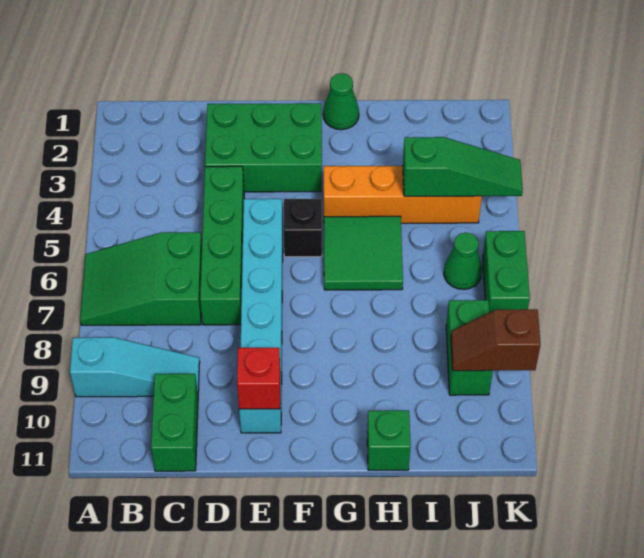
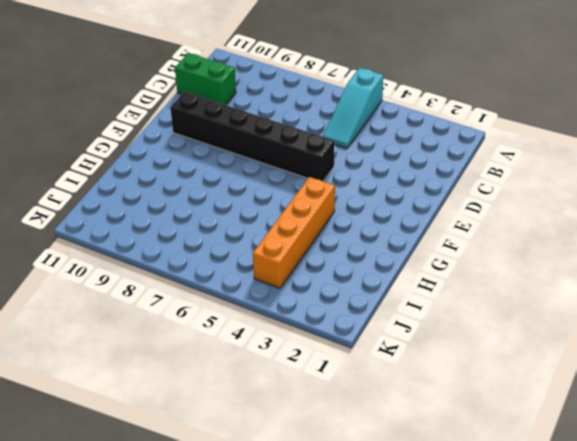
cyan 1x3 slope [323,68,383,148] -> cyan 1x3 slope moved to [70,337,200,397]
black 1x6 brick [170,92,334,181] -> cyan 1x6 brick [239,199,283,433]
none -> green 2x3 slope [80,232,202,325]
none -> green 2x3 brick [205,103,322,192]
none -> green 1x4 brick [200,166,244,325]

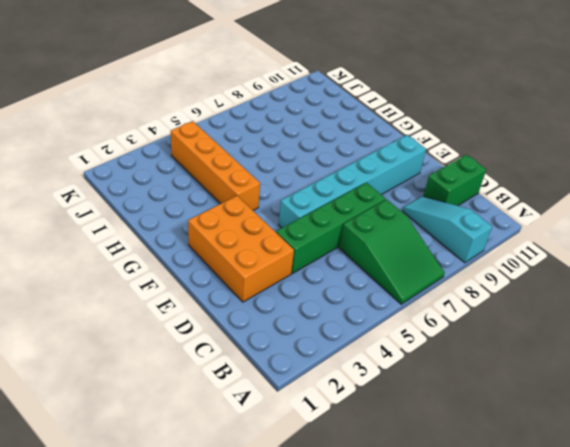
orange 2x3 brick [188,196,294,302] -> green 2x3 brick [205,103,322,192]
none -> black 1x1 brick [284,199,322,257]
none -> green 1x1 cone [323,73,359,130]
none -> green 2x2 tile [324,216,403,290]

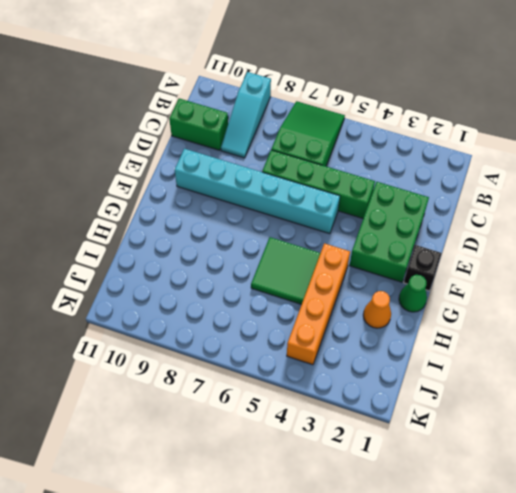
black 1x1 brick [404,245,442,291] -> black 1x1 brick moved to [284,199,322,257]
orange 1x1 cone [363,291,391,328] -> none
none -> green 1x1 brick [367,410,411,470]
none -> green 1x1 cone [444,233,482,289]
none -> green 1x2 brick [446,300,493,395]

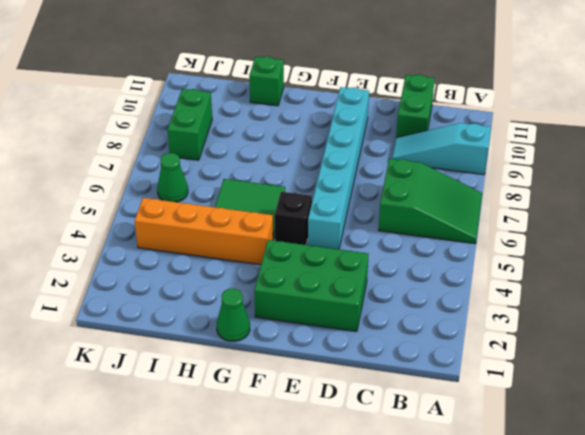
none -> green 1x4 brick [200,166,244,325]
none -> green 1x2 brick [483,231,530,312]
none -> red 1x1 brick [237,348,280,409]

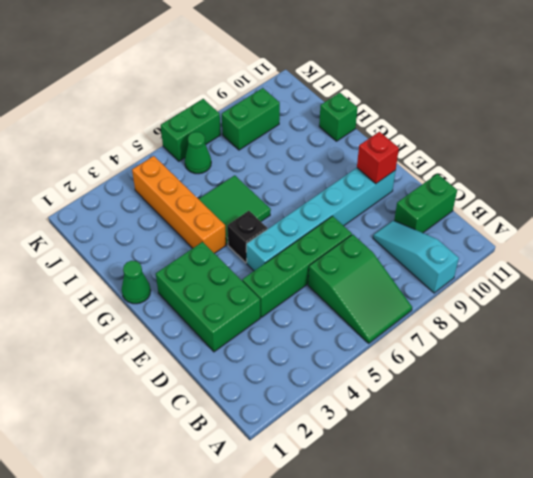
none -> green 1x3 slope [403,137,523,196]
none -> brown 1x2 slope [451,309,541,371]

